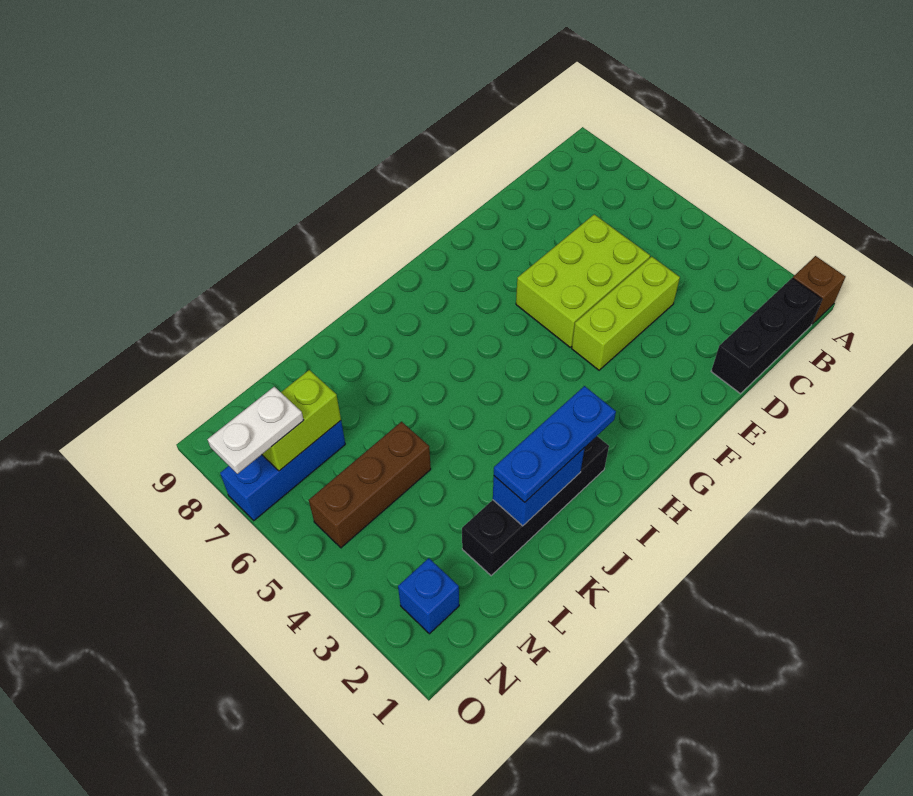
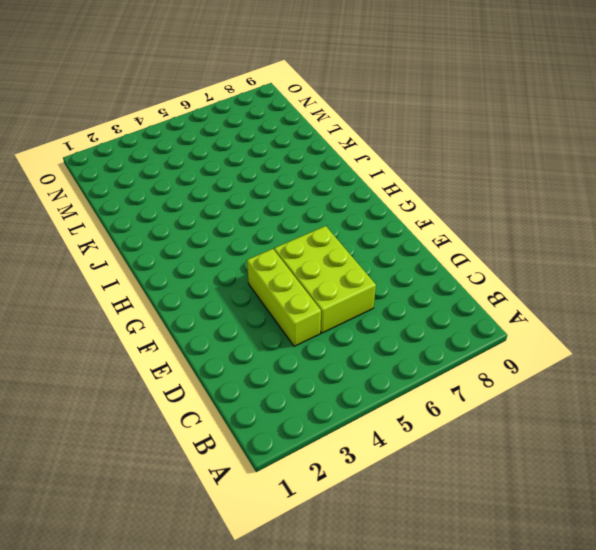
none -> brown 1x1 brick [793,256,846,324]
none -> black 1x3 brick [711,278,822,394]
none -> black 1x4 brick [462,436,609,576]

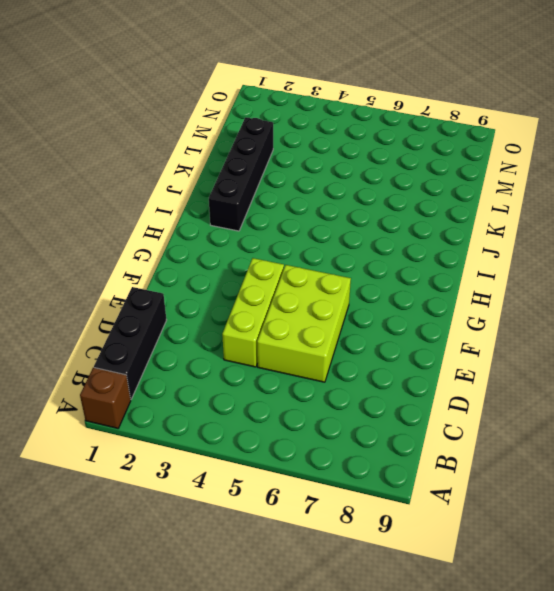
none -> brown 1x3 brick [309,422,431,548]
none -> blue 1x3 brick [220,421,345,521]
none -> blue 1x1 brick [398,558,459,634]

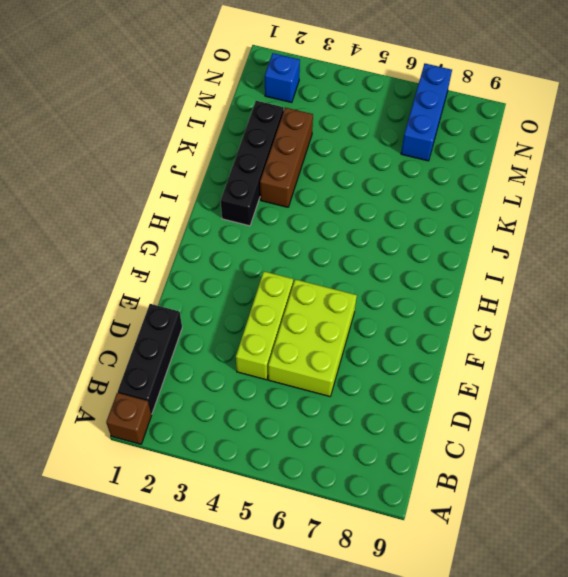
brown 1x3 brick [260,108,313,207] -> brown 1x3 brick moved to [309,422,431,548]
none -> blue 1x2 brick [493,448,585,526]
none -> lime 1x2 brick [262,370,341,471]
none -> blue 1x3 plate [494,386,616,502]

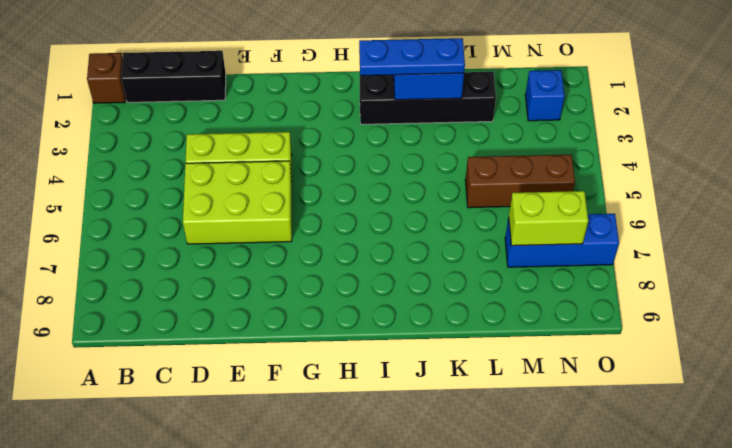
none -> white 1x2 plate [207,387,304,474]

